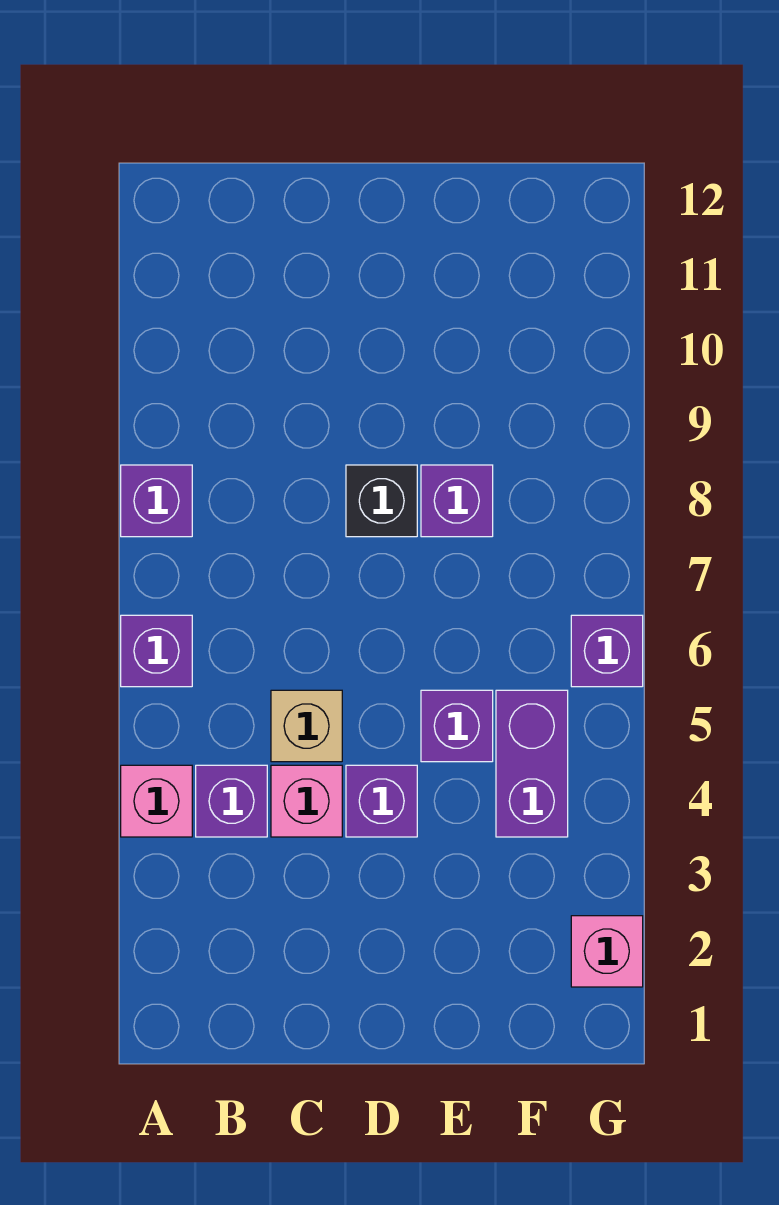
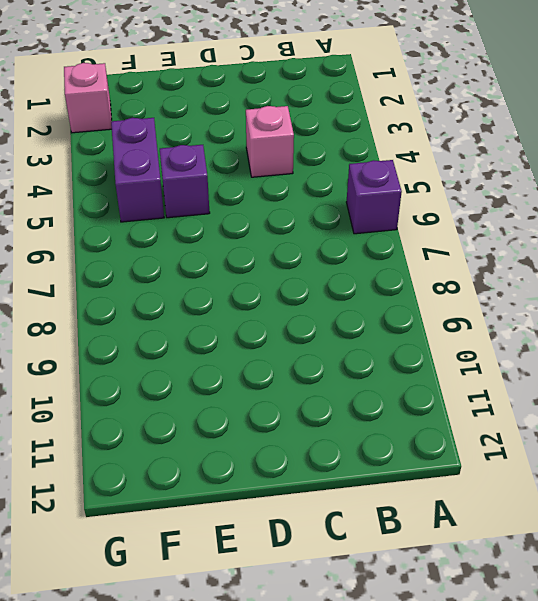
none -> pink 1x1 brick [121,765,192,837]
none -> purple 1x1 brick [121,465,192,537]
none -> purple 1x1 brick [196,765,267,837]

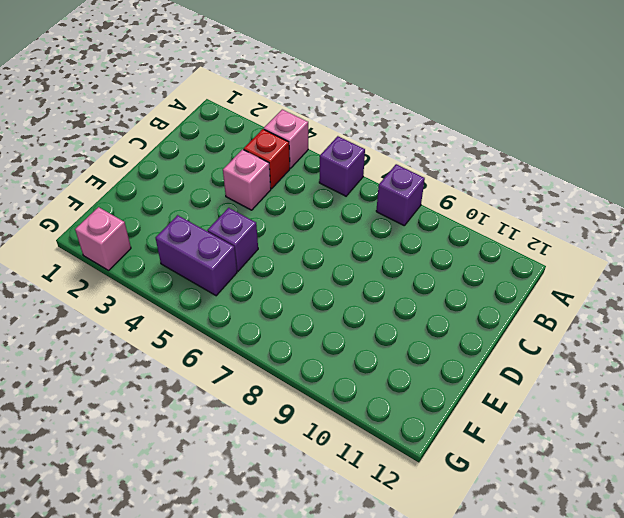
red 1x1 brick [244,129,290,189] -> purple 1x1 brick [196,765,267,837]
none -> tan 1x1 brick [271,690,342,762]
none -> purple 1x1 brick [346,765,417,837]
none -> black 1x1 brick [346,465,417,537]

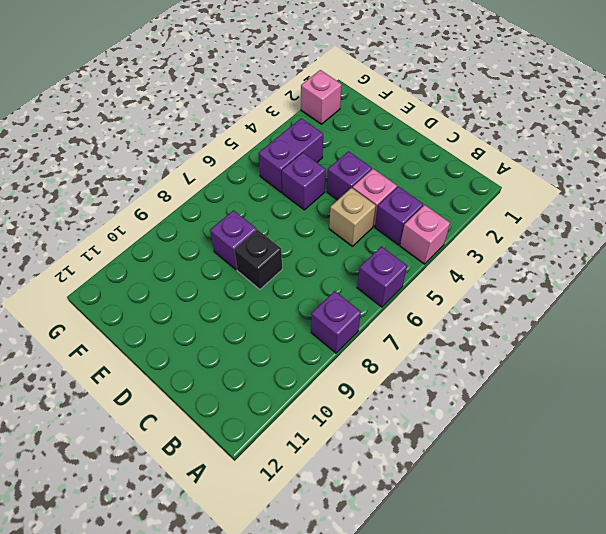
none -> purple 1x1 brick [571,615,643,687]

